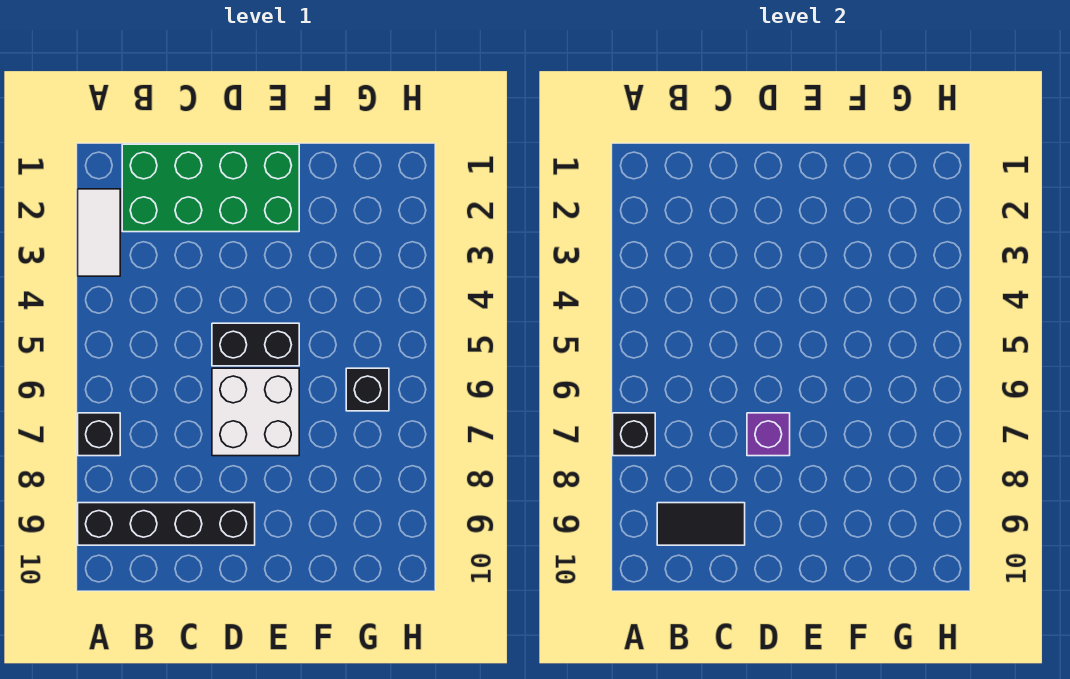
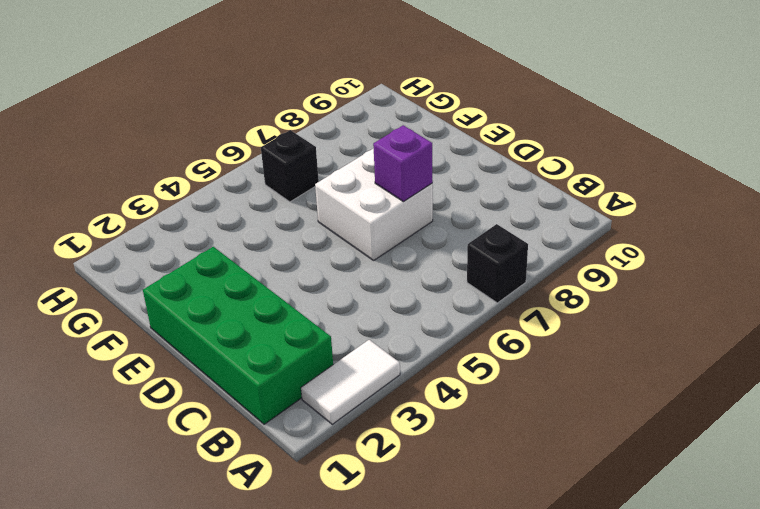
none -> black 1x4 brick [78,503,255,545]
none -> black 1x2 brick [212,323,299,366]

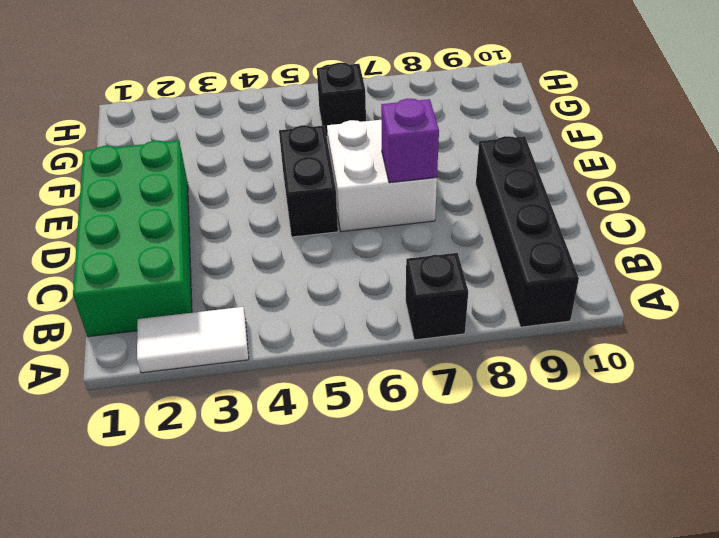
none -> black 1x1 brick [613,413,655,456]
none -> black 1x2 tile [657,503,745,545]

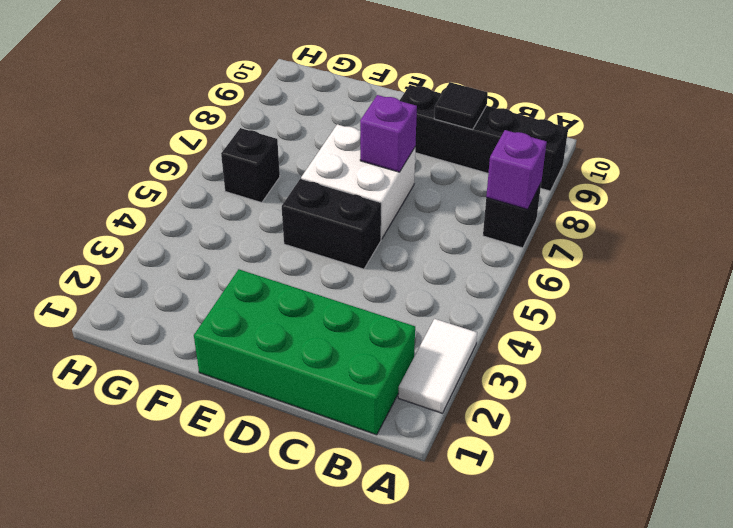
purple 1x1 brick [486,130,547,209] -> black 1x1 brick [613,413,655,456]
black 1x1 tile [434,82,488,130] -> black 1x2 tile [657,503,745,545]

